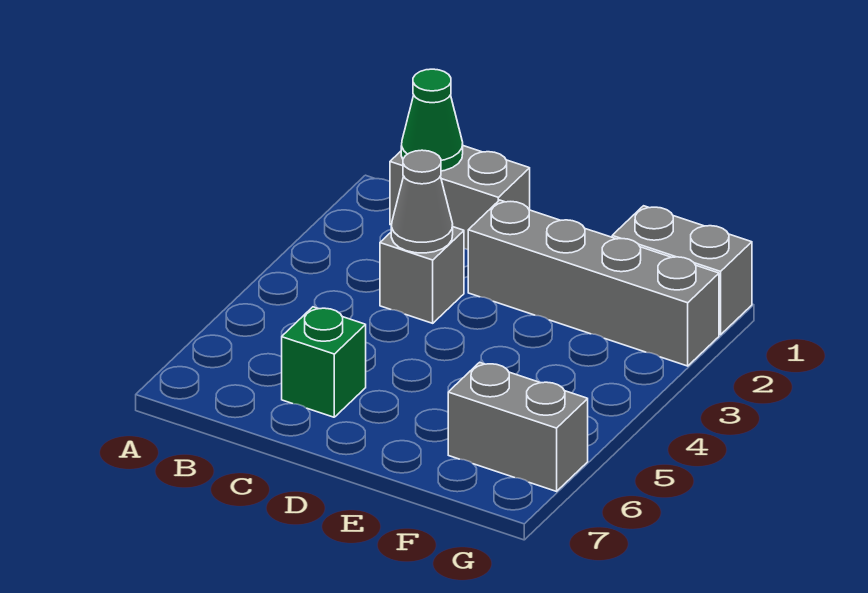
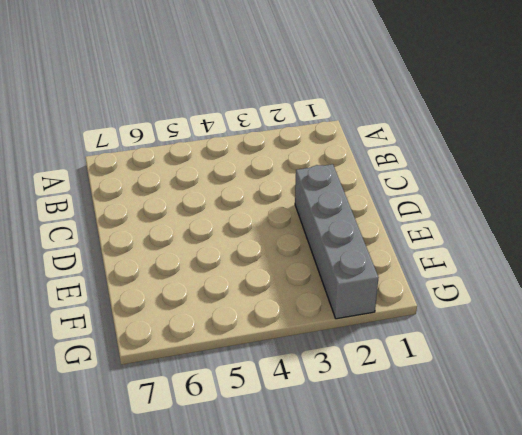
none -> grey 1x2 brick [390,146,530,250]
none -> grey 1x1 brick [380,227,464,323]

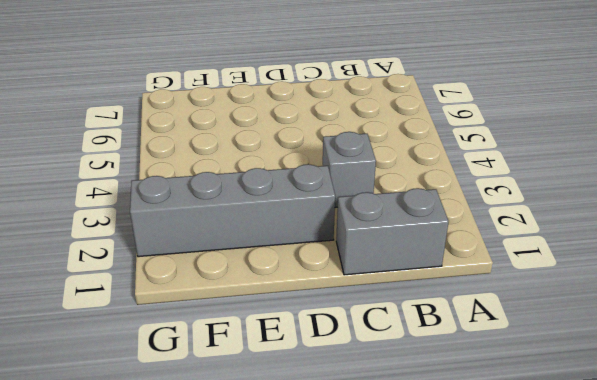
none -> green 1x1 brick [282,307,366,417]
none -> grey 1x2 brick [612,206,752,335]

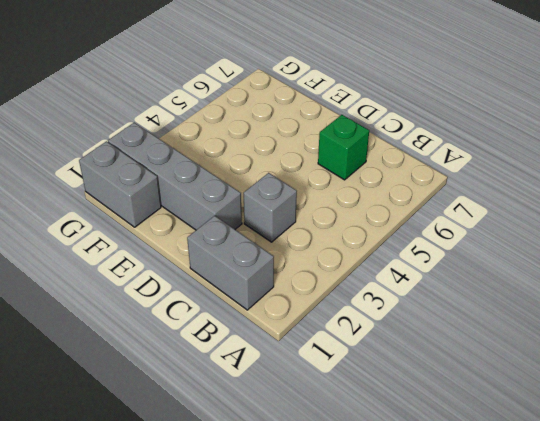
none -> grey 1x2 brick [448,362,588,491]
none -> green 1x1 cone [401,69,463,171]

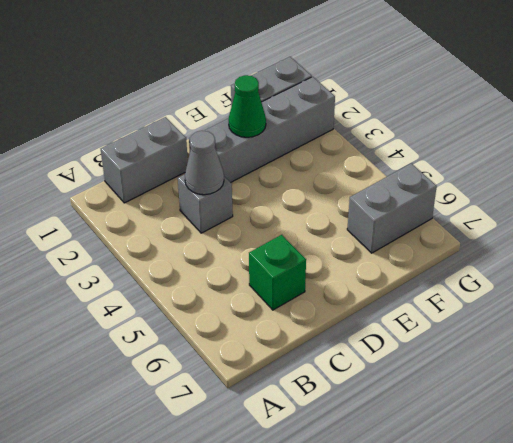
green 1x1 cone [228,75,266,137] -> green 1x1 cone moved to [401,69,463,171]

